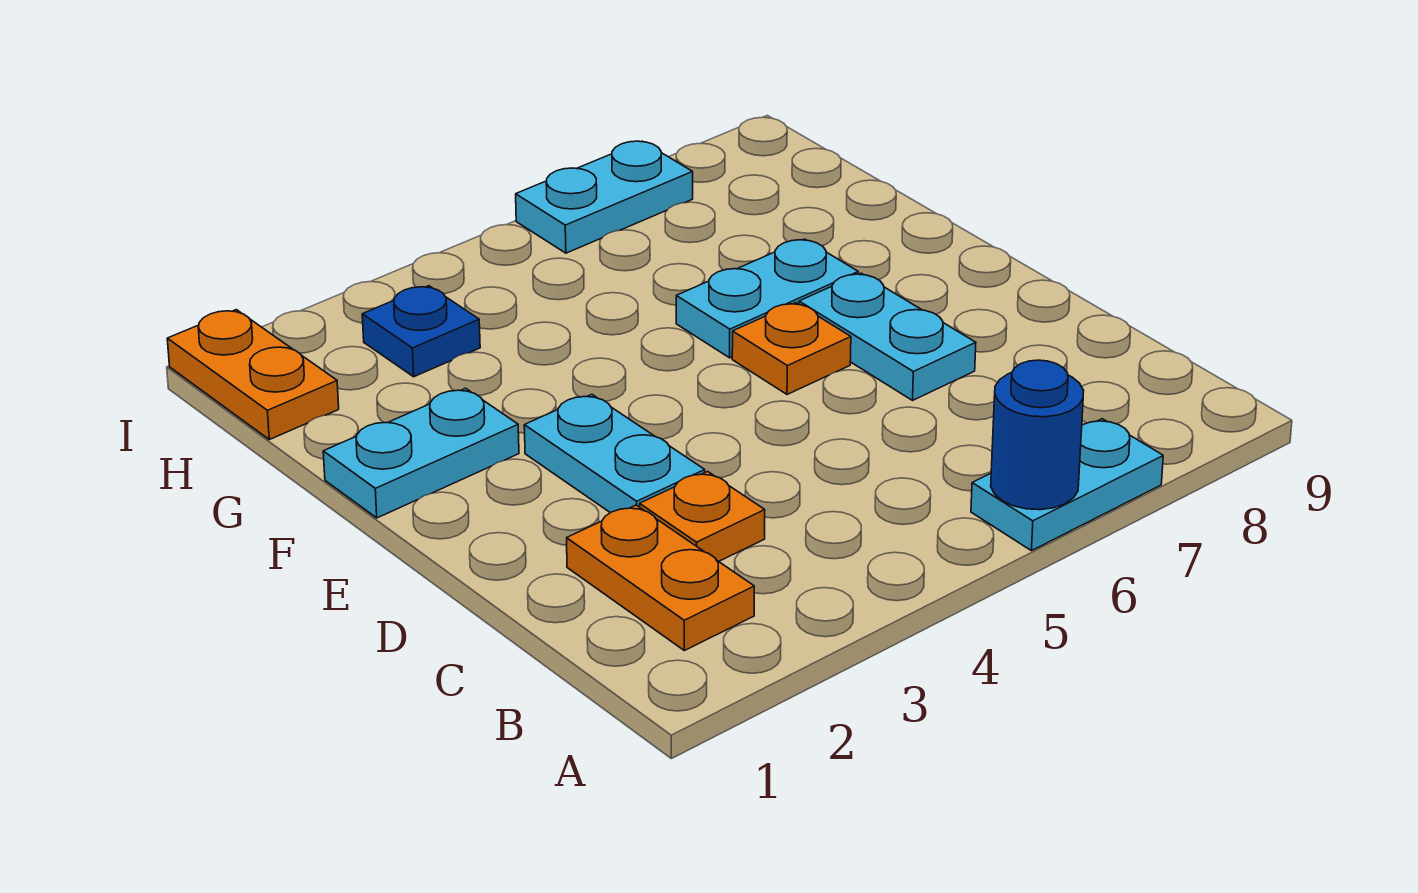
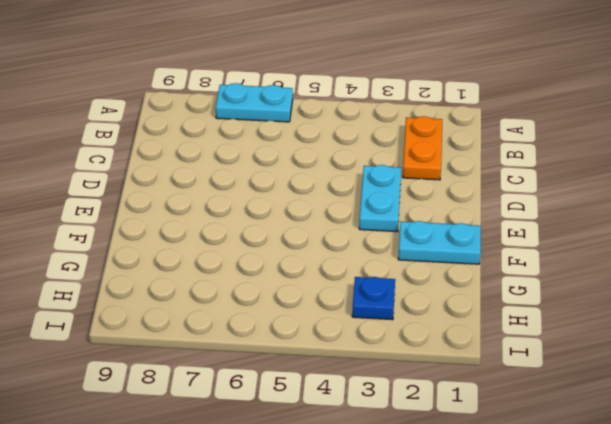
none -> orange 1x1 plate [640,472,765,561]
none -> cyan 1x2 plate [799,273,976,400]
none -> orange 1x1 plate [732,303,851,394]

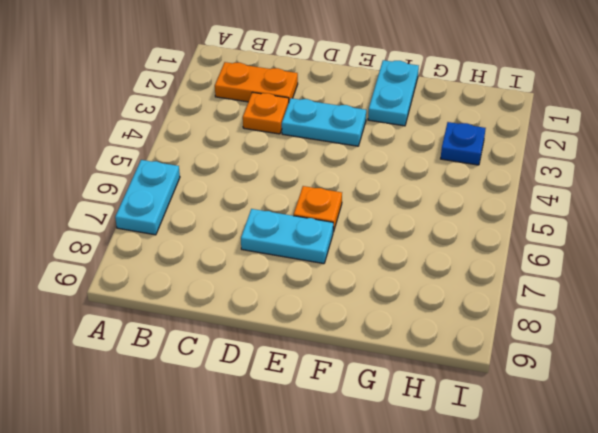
none -> cyan 1x2 plate [676,239,858,358]
none -> orange 1x2 plate [167,310,339,440]
none -> cyan 1x2 plate [516,141,693,253]

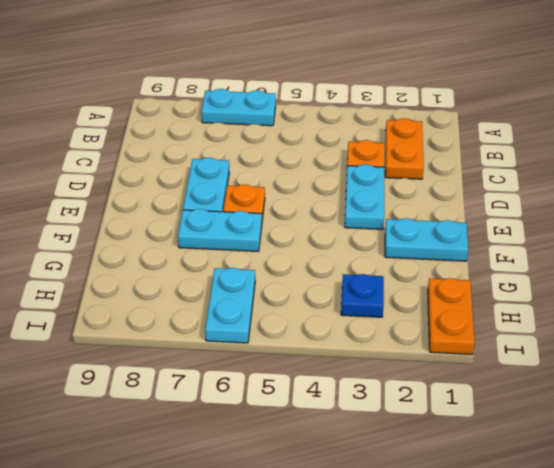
cyan 1x2 plate [205,268,255,343] -> cyan 1x2 plate turned to [516,141,693,253]
none -> blue 1x1 round brick [991,360,1084,510]

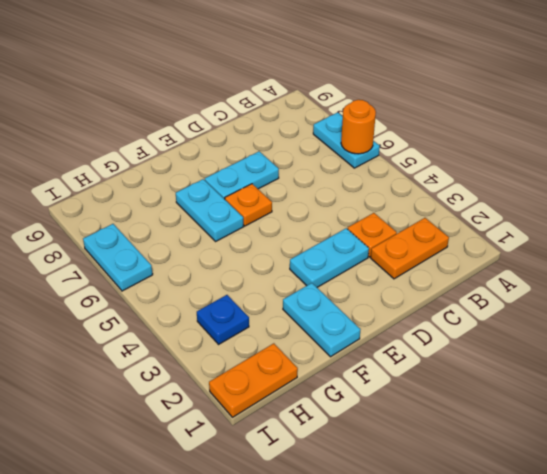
orange 1x1 round brick [341,100,376,154] -> blue 1x1 round brick [991,360,1084,510]

